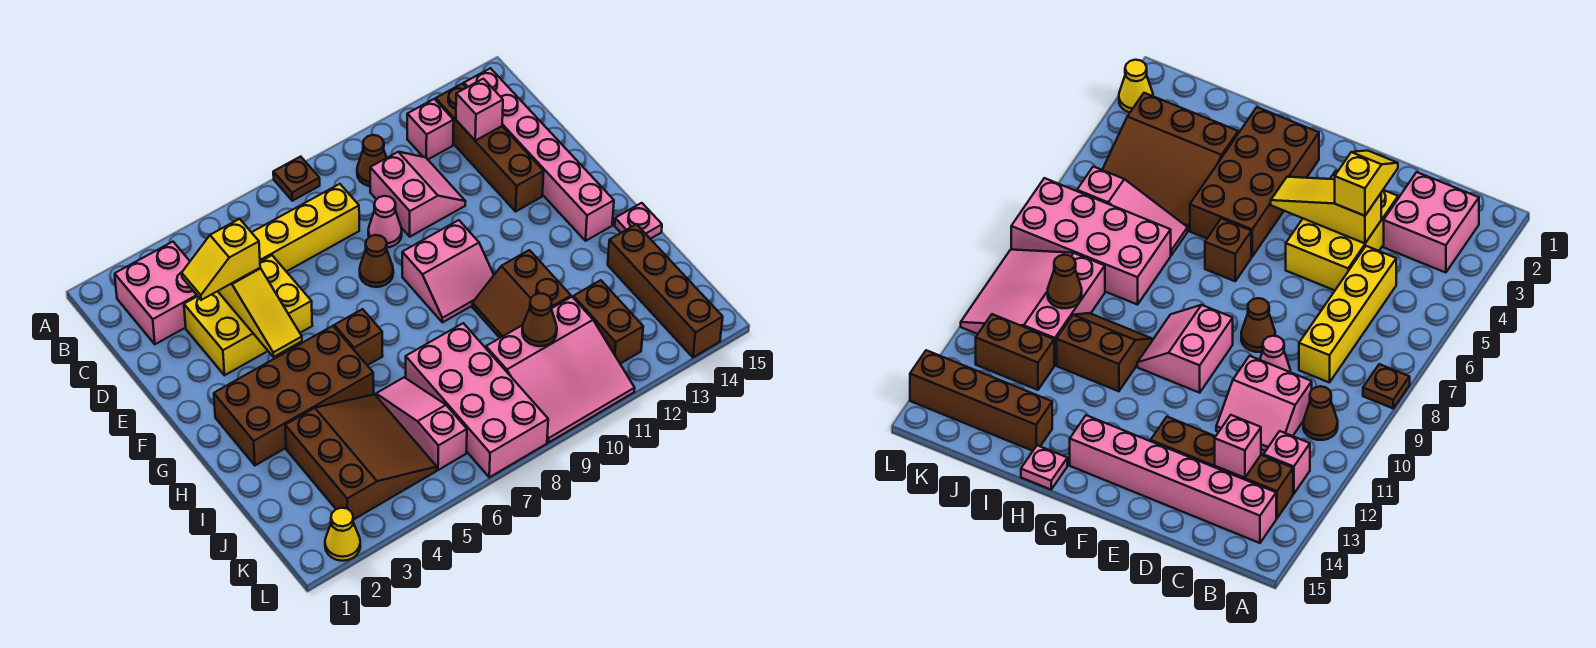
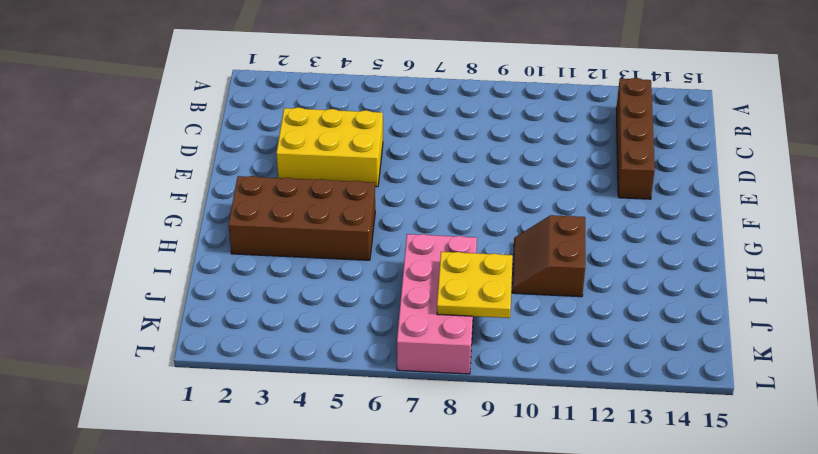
yellow 2x2 plate [437,252,513,318] -> none
none -> brown 1x1 plate [273,157,320,201]
none -> pink 2x2 brick [115,242,197,344]
none -> brown 1x1 cone [357,135,387,186]

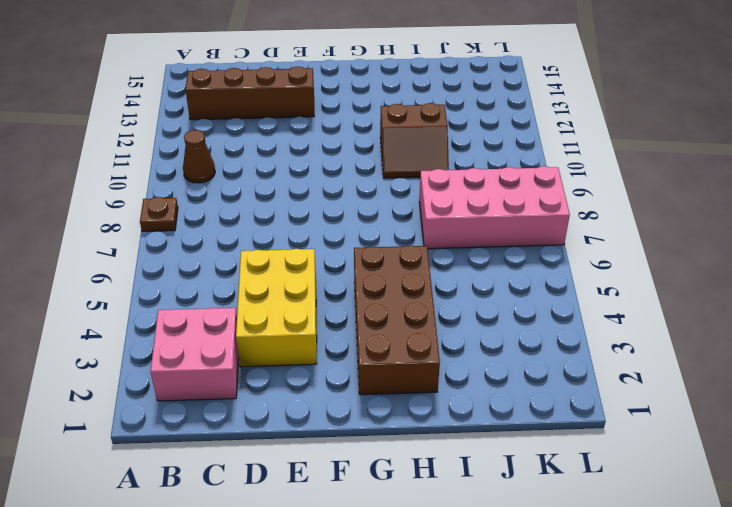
none -> pink 1x1 brick [407,99,454,159]
none -> pink 1x6 brick [464,68,614,241]
none -> yellow 1x4 brick [252,184,359,272]

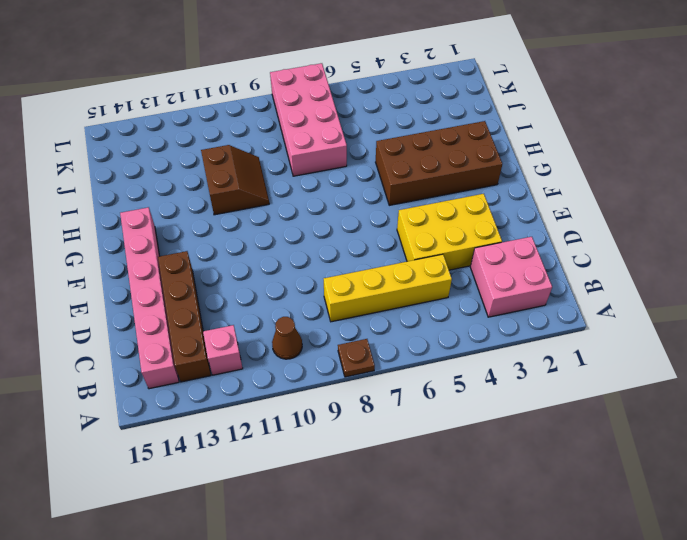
none -> pink 2x2 slope [370,152,466,237]
none -> pink 1x1 cone [368,196,402,248]
none -> brown 1x1 cone [360,235,393,287]

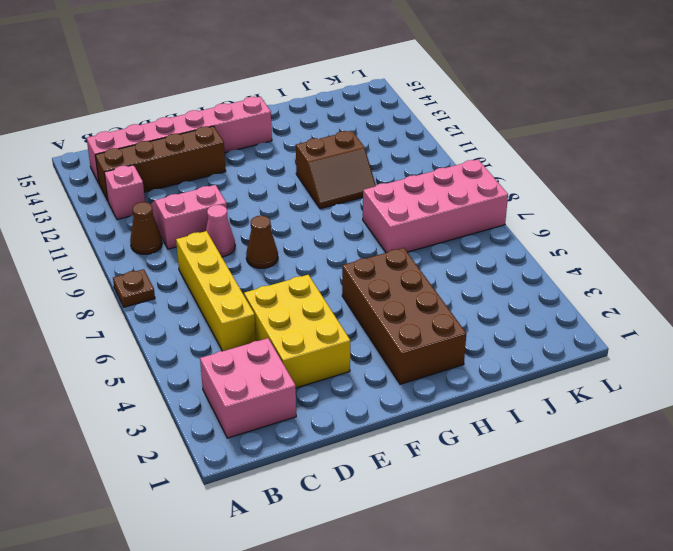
none -> pink 2x2 slope [402,220,494,322]
none -> brown 1x1 brick [334,309,383,365]
none -> pink 1x1 plate [615,203,662,239]

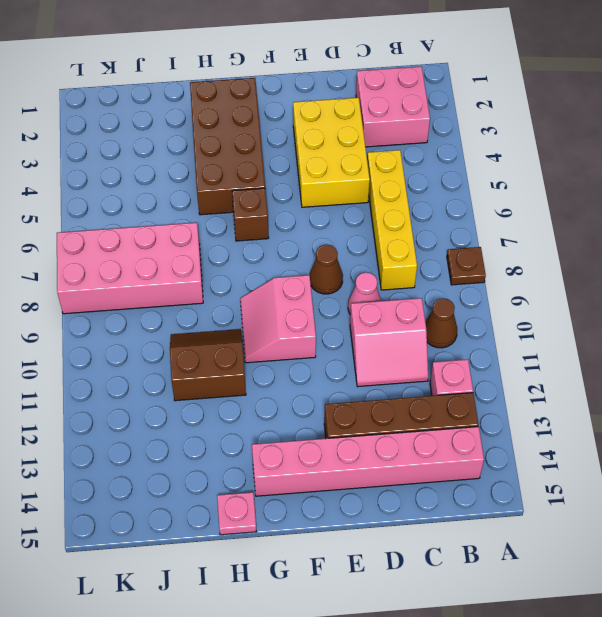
none -> brown 3x3 slope [285,394,437,520]
none -> pink 1x3 slope [376,377,467,470]
none -> brown 1x4 brick [608,224,723,357]

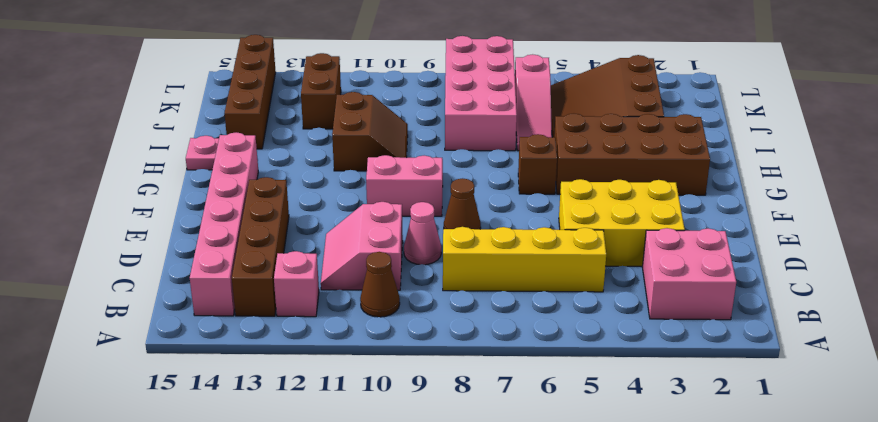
none -> brown 1x1 plate [273,157,320,201]
none -> pink 3x3 slope [486,297,635,443]
none -> yellow 1x1 cone [325,508,360,561]

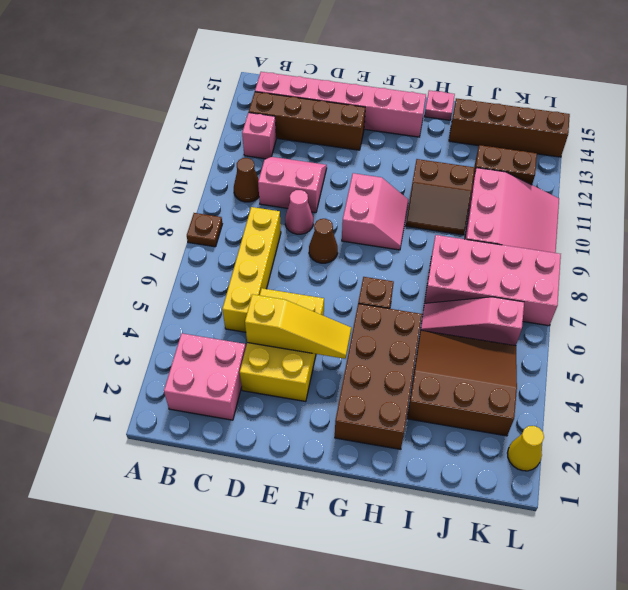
none -> pink 1x1 brick [456,79,503,141]
none -> brown 1x1 cone [522,293,557,346]
none -> yellow 1x2 slope [182,219,260,300]

